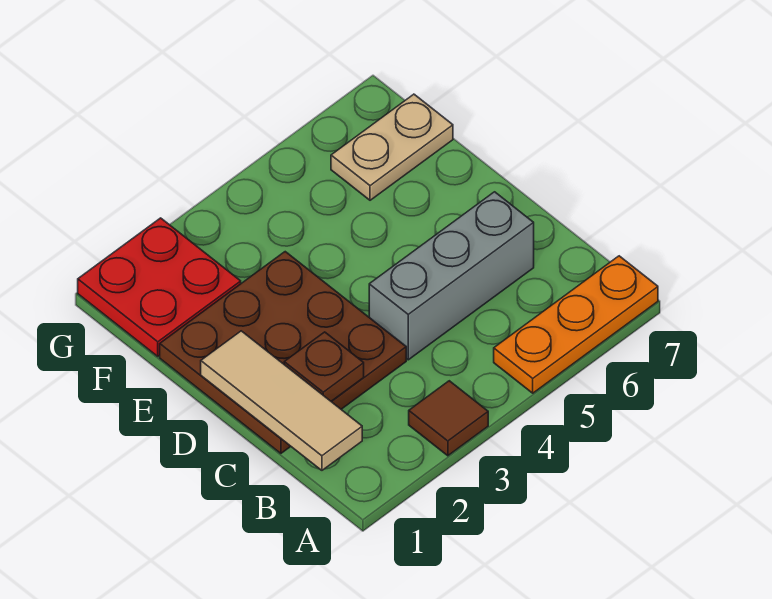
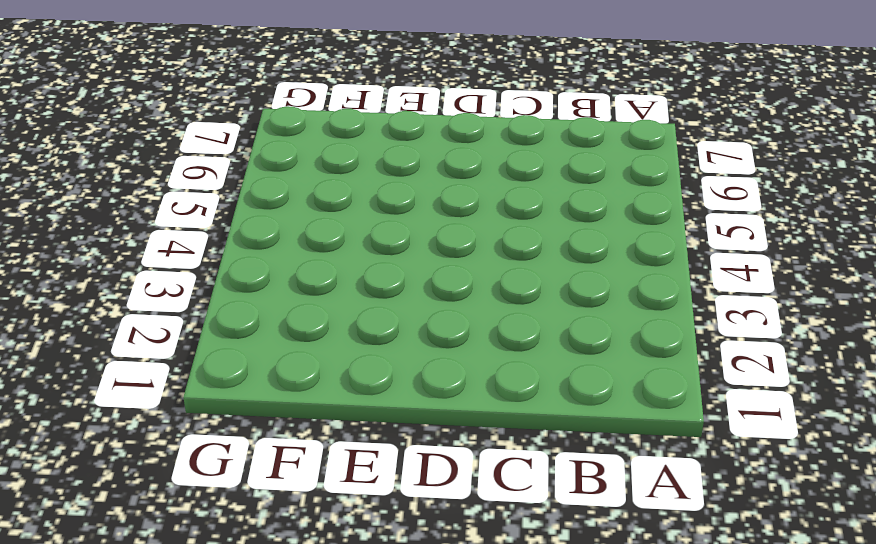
none -> brown 1x1 tile [409,381,488,456]
none -> orange 1x3 plate [494,256,658,393]

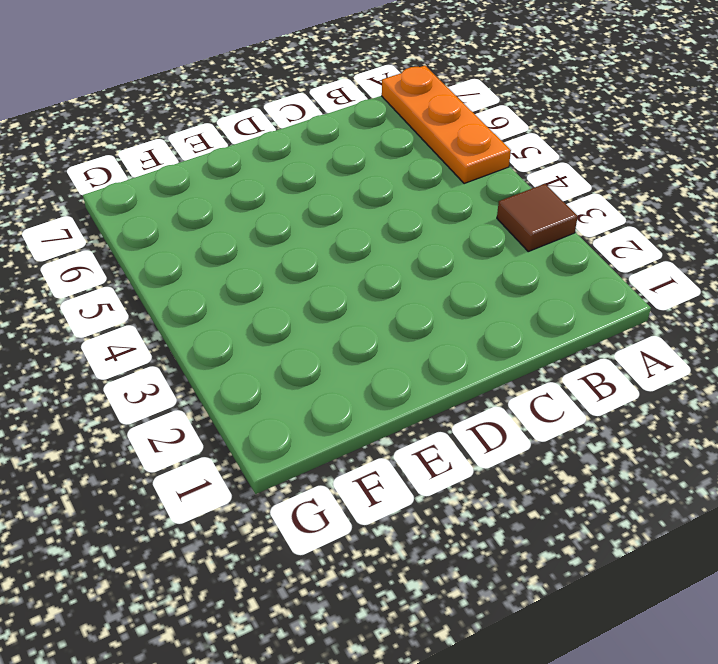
none -> brown 3x3 plate [160,252,406,453]
none -> grey 1x3 brick [369,192,534,360]

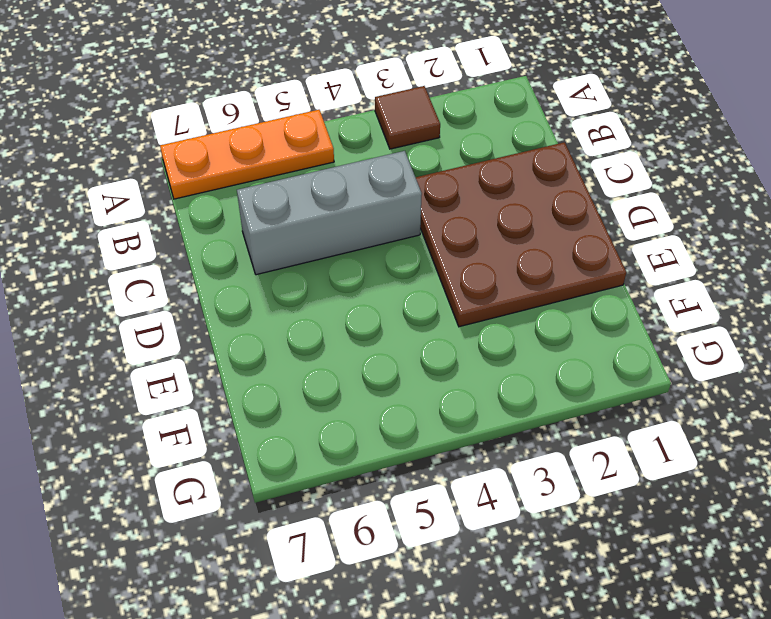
none -> red 2x2 plate [78,218,241,356]
none -> tan 1x2 plate [331,94,453,200]

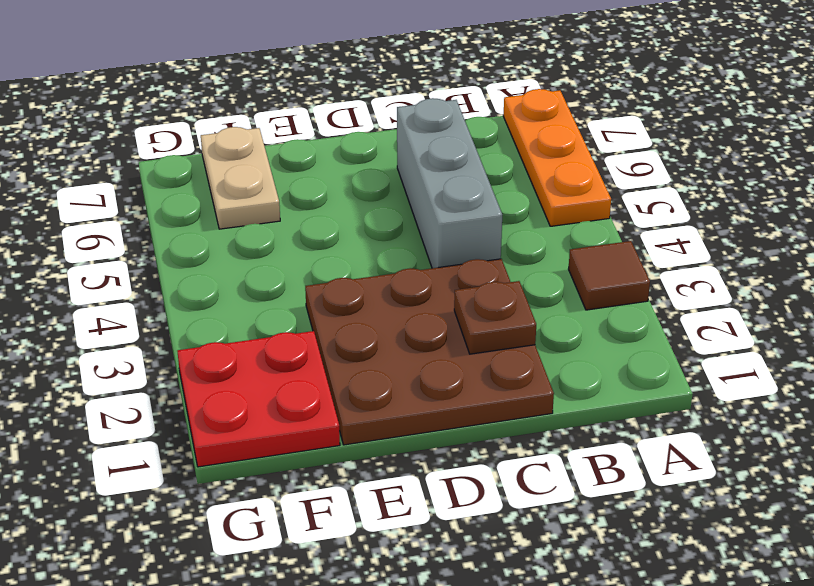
none -> tan 1x3 tile [201,331,362,470]

